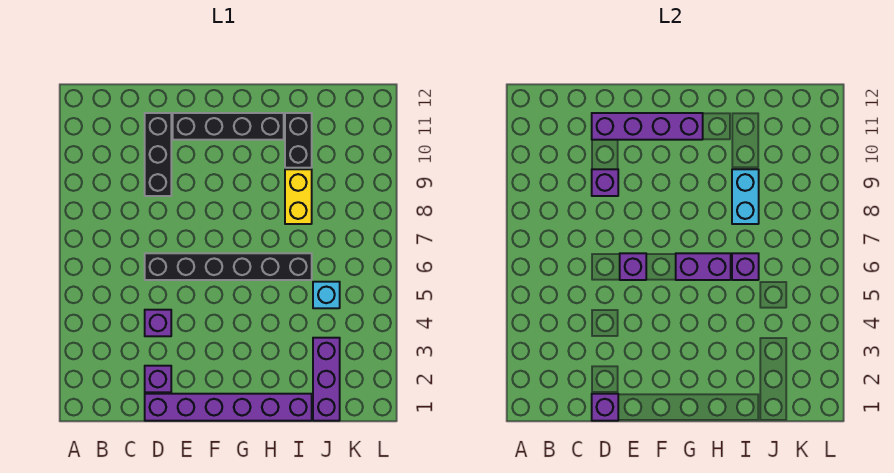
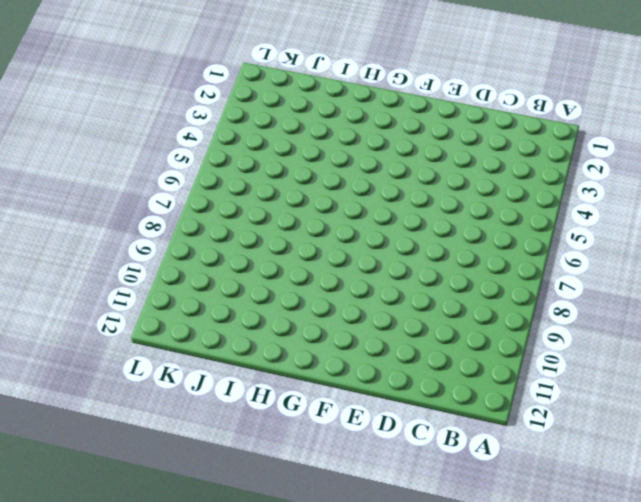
none -> purple 1x6 brick [145,394,312,421]
none -> purple 1x1 brick [145,366,171,392]
none -> purple 1x1 brick [145,310,171,336]

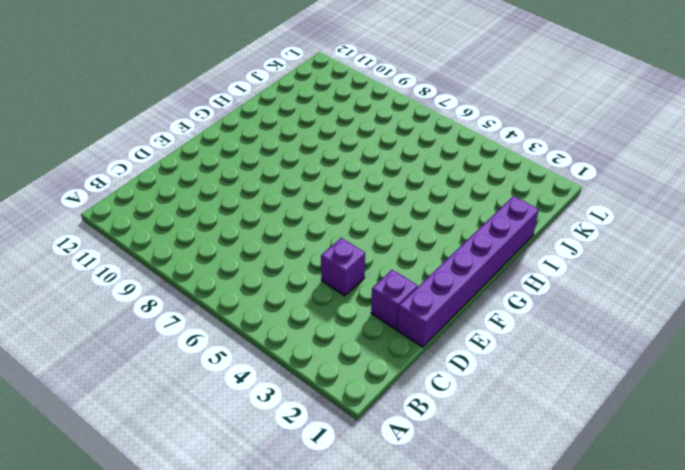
none -> black 1x6 brick [145,253,312,280]
none -> black 1x3 brick [145,113,171,196]
none -> black 1x4 brick [173,113,284,140]

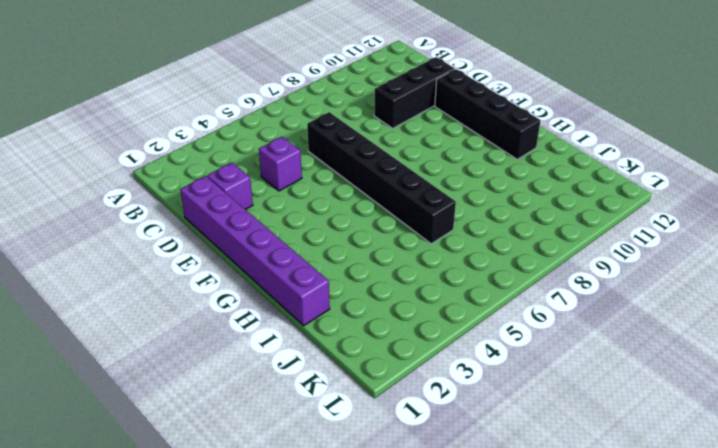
none -> yellow 1x2 brick [285,169,312,224]
none -> black 1x2 brick [285,113,312,168]
none -> purple 1x3 brick [313,338,340,421]

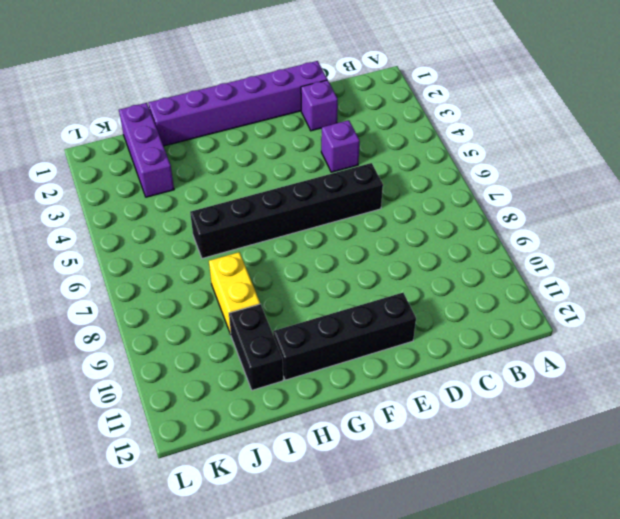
none -> black 1x3 brick [145,113,171,196]
none -> cyan 1x1 brick [313,282,340,308]
none -> purple 1x1 brick [592,394,618,421]

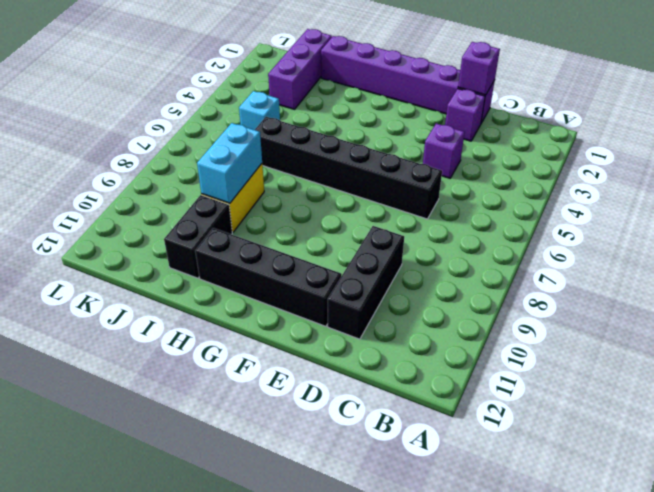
none -> purple 1x1 brick [592,169,618,196]
none -> purple 1x4 brick [592,113,703,140]
none -> purple 1x1 brick [620,253,646,280]

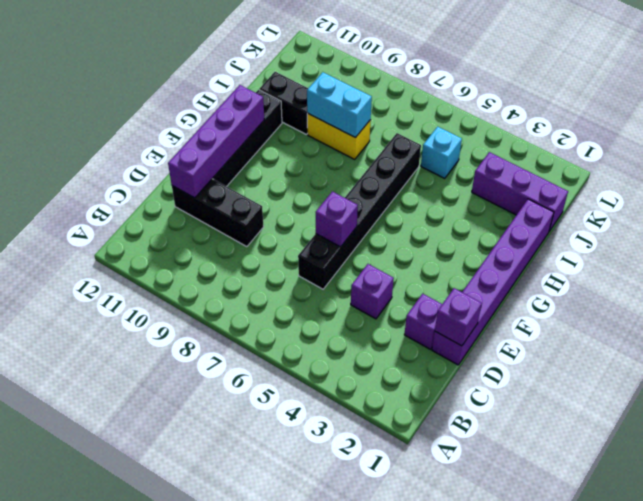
none -> purple 1x1 brick [592,169,618,196]
none -> purple 1x2 brick [676,253,731,280]
none -> purple 1x1 brick [732,253,759,280]

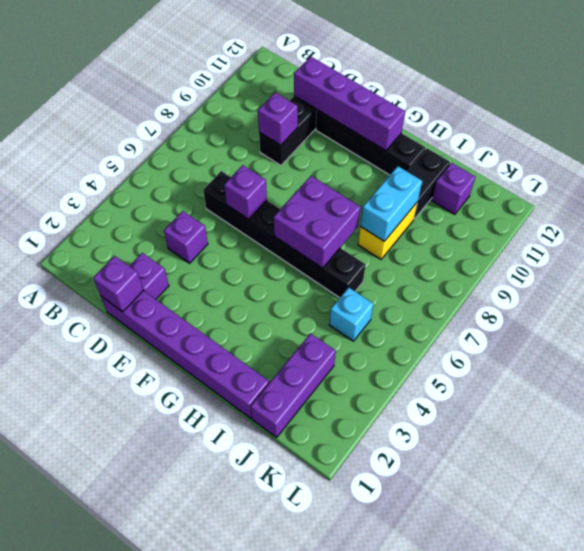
purple 2x2 brick [274,176,361,268] -> purple 1x2 brick [676,253,731,280]
purple 1x1 brick [432,163,475,215] -> purple 1x1 brick moved to [732,253,759,280]

